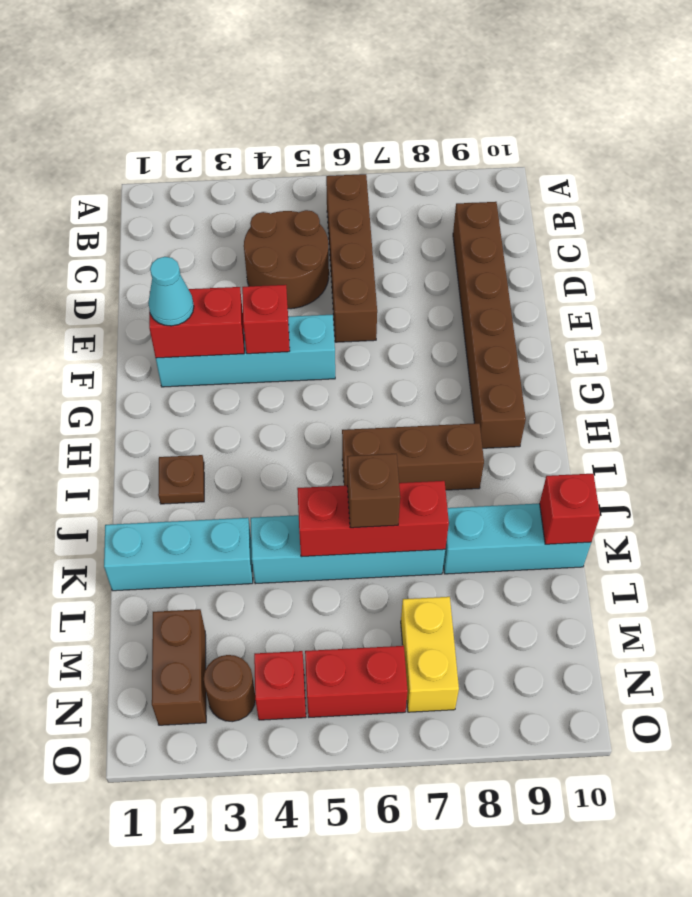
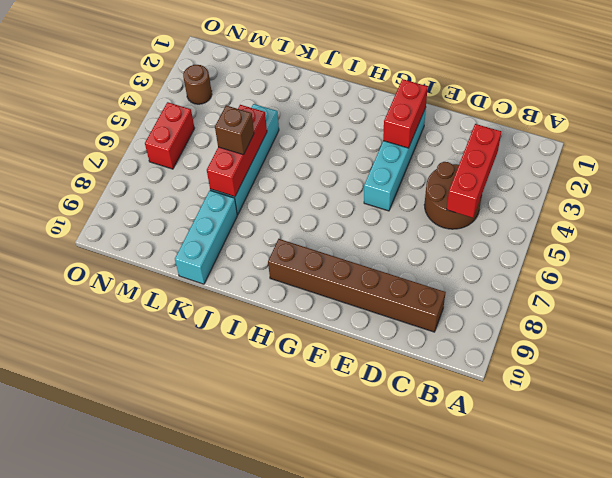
red 1x3 brick [447,124,501,218] -> none
none -> brown 1x4 brick [326,174,377,342]
none -> brown 1x1 plate [158,455,204,504]
none -> brown 1x3 brick [342,423,484,490]

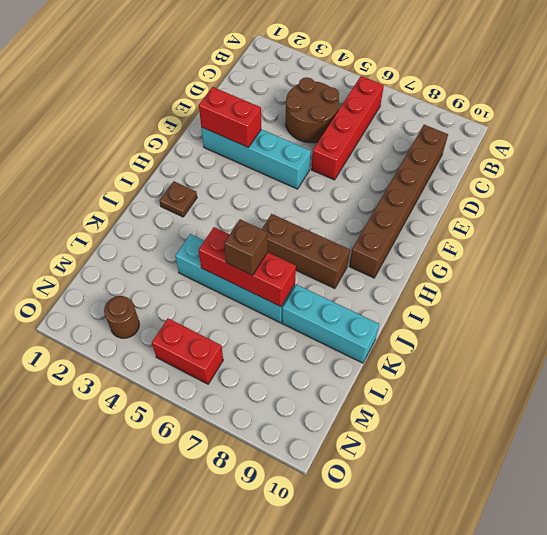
red 1x4 brick [311,76,384,180] -> brown 1x4 brick [326,174,377,342]
none -> cyan 1x3 brick [104,518,253,591]
none -> brown 1x2 brick [152,609,206,725]
none -> yellow 1x2 brick [401,597,459,712]

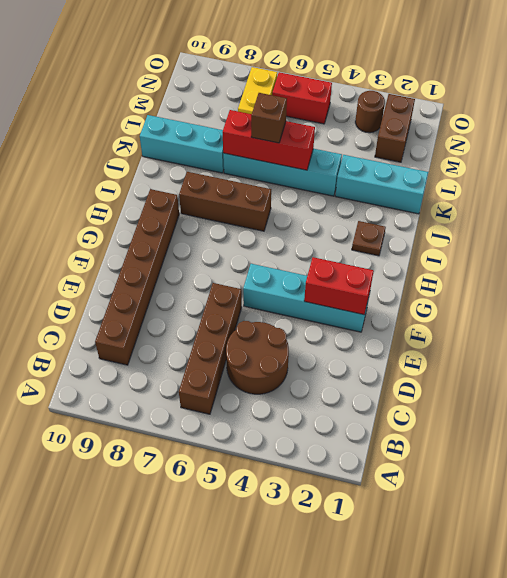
none -> red 1x1 brick [254,651,306,720]
none -> red 1x1 brick [242,285,290,354]
none -> red 1x1 brick [540,474,600,544]

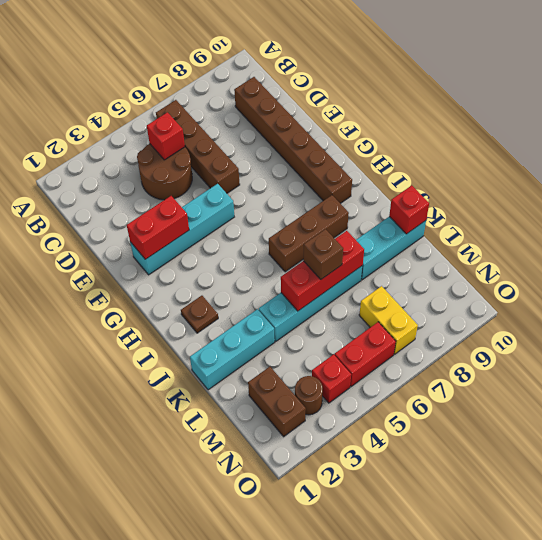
red 1x1 brick [147,112,185,160] -> red 1x1 brick moved to [242,285,290,354]
none -> cyan 1x1 cone [148,257,194,326]

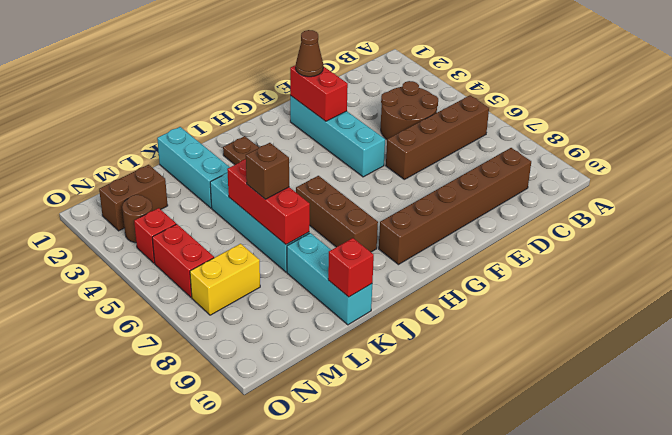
brown 1x1 cone [296,30,323,77] -> cyan 1x1 cone [148,257,194,326]
none -> red 1x1 brick [242,285,290,354]

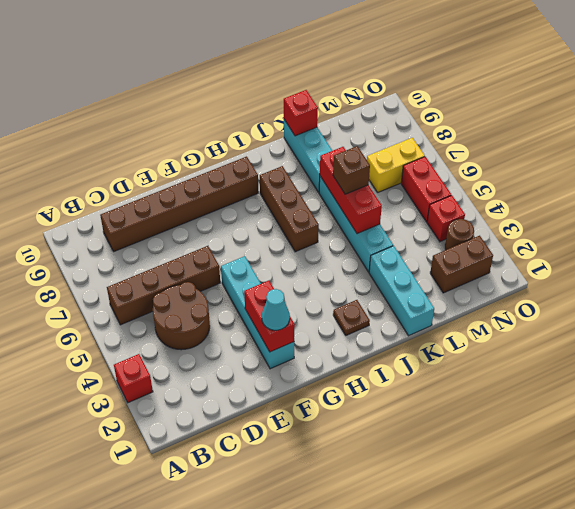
red 1x1 brick [114,354,153,403] -> red 1x1 brick moved to [242,285,290,354]

